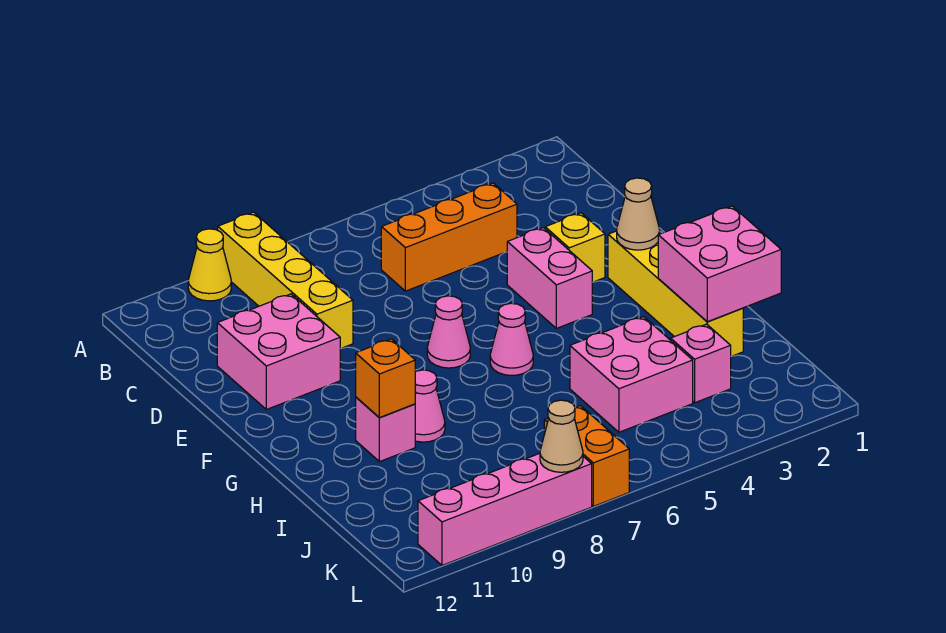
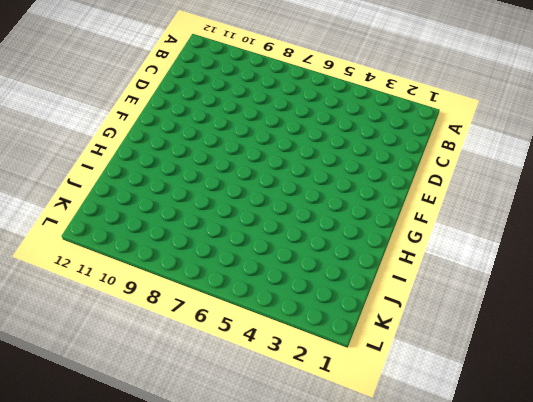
none -> yellow 1x4 brick [218,212,353,349]
none -> yellow 1x1 cone [188,229,231,301]
none -> orange 1x3 brick [381,183,517,291]

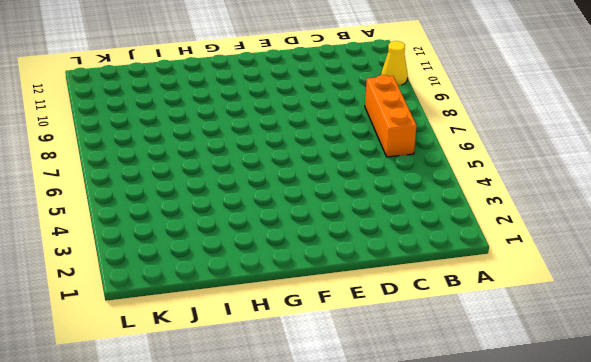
orange 1x3 brick [365,75,417,157] -> orange 1x3 brick moved to [381,183,517,291]
none -> yellow 1x4 brick [218,212,353,349]
none -> pink 2x2 brick [217,294,340,410]
none -> yellow 1x1 brick [545,213,605,282]

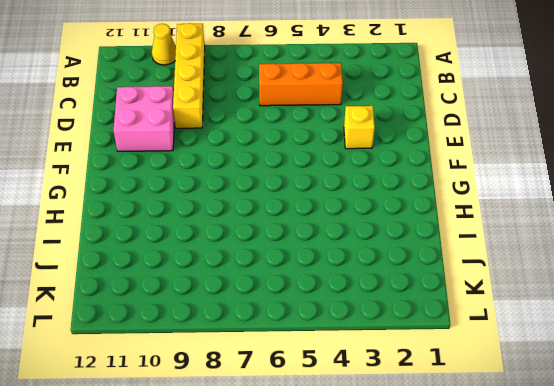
none -> pink 1x2 brick [507,228,592,328]
none -> yellow 1x4 brick [608,231,743,356]
none -> pink 1x1 cone [427,296,470,368]

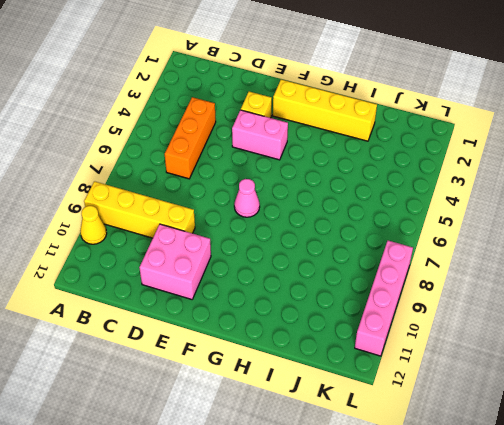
none -> pink 1x1 cone [490,303,533,375]
none -> pink 1x1 cone [415,370,445,442]
none -> pink 1x1 brick [356,397,415,462]

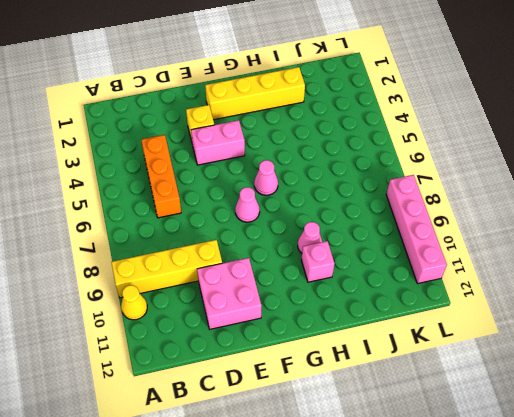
none -> pink 2x2 brick [570,317,693,432]
none -> pink 1x1 brick [671,324,731,403]
none -> orange 1x2 brick [544,406,629,506]

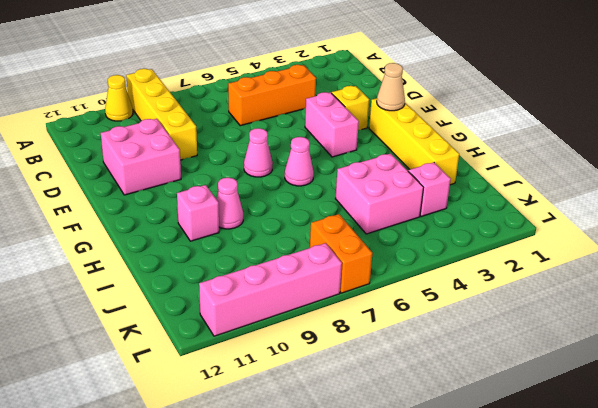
none -> pink 2x2 brick [658,206,781,322]
none -> orange 1x1 brick [356,339,415,418]
none -> tan 1x1 cone [540,400,583,472]

